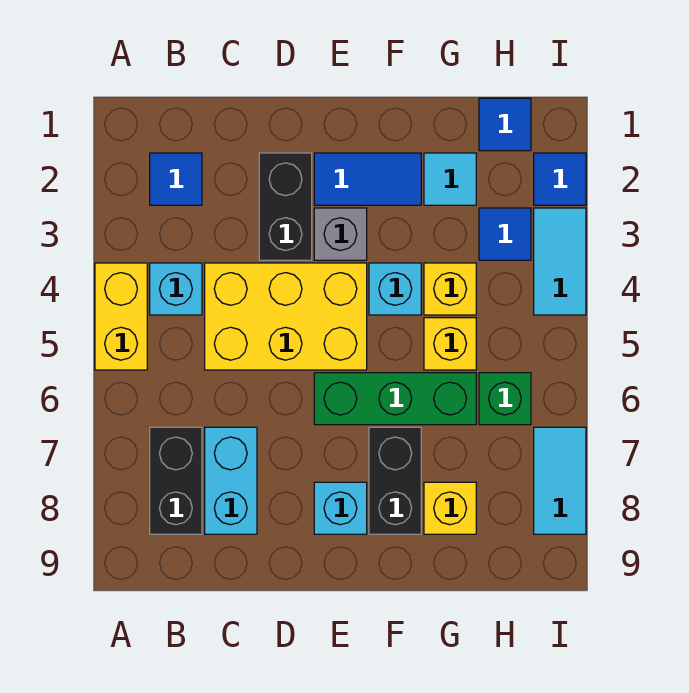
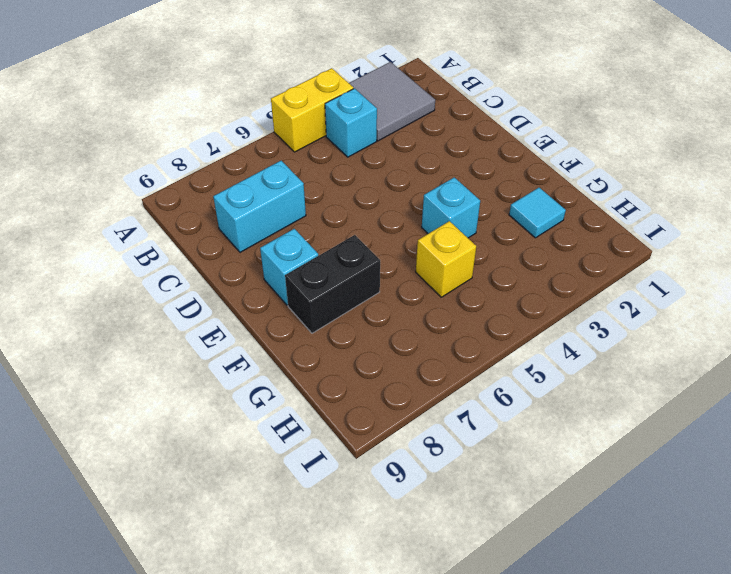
grey 2x2 tile [349,62,435,141] -> blue 1x1 tile [150,153,202,205]
none -> black 1x2 brick [150,427,202,534]
none -> yellow 2x3 brick [205,263,367,370]
none -> black 1x2 brick [259,153,312,260]

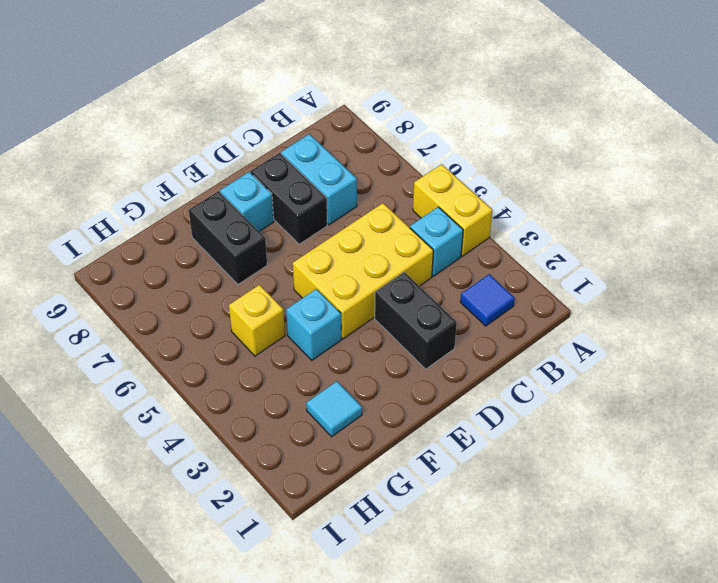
black 1x2 brick [251,153,328,244] -> black 1x2 brick moved to [150,427,202,534]
none -> blue 1x2 tile [314,153,421,205]
none -> grey 1x1 brick [314,208,367,260]
none -> green 1x3 brick [314,373,476,425]

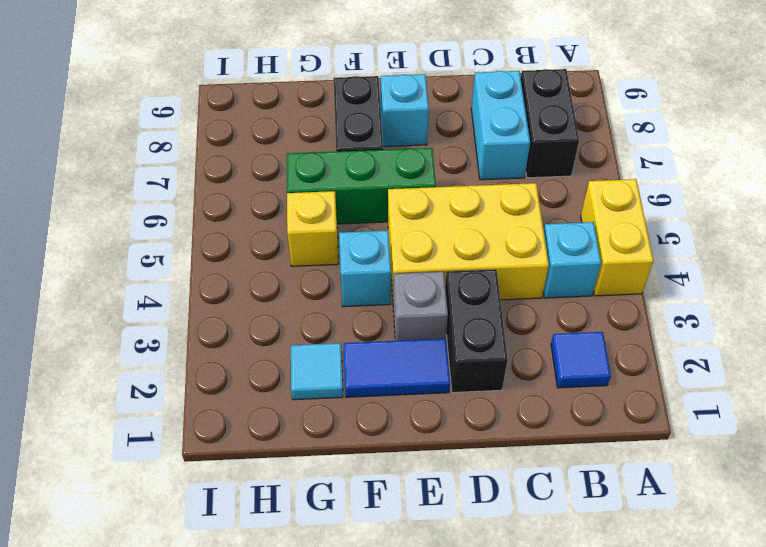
none -> yellow 1x1 brick [424,263,476,315]
none -> yellow 1x1 brick [424,482,476,534]
none -> blue 1x1 tile [479,98,531,151]

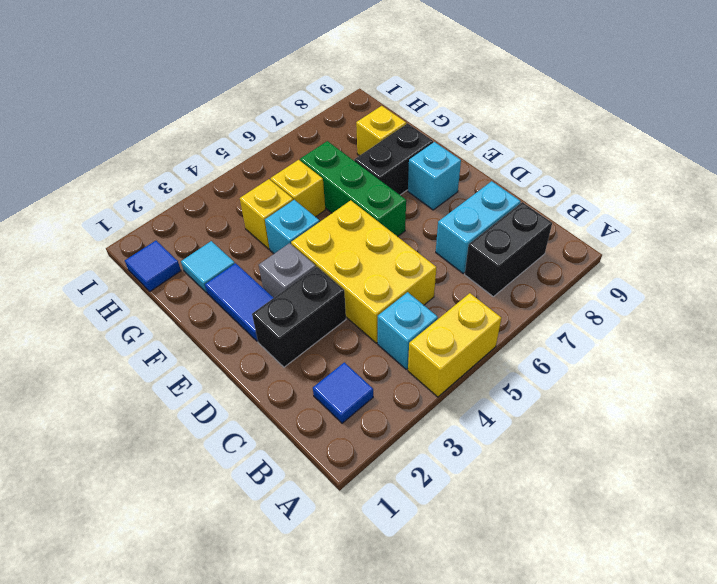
none -> blue 1x1 tile [479,208,531,260]
none -> green 1x1 brick [479,373,531,425]
none -> blue 1x1 tile [534,153,586,205]

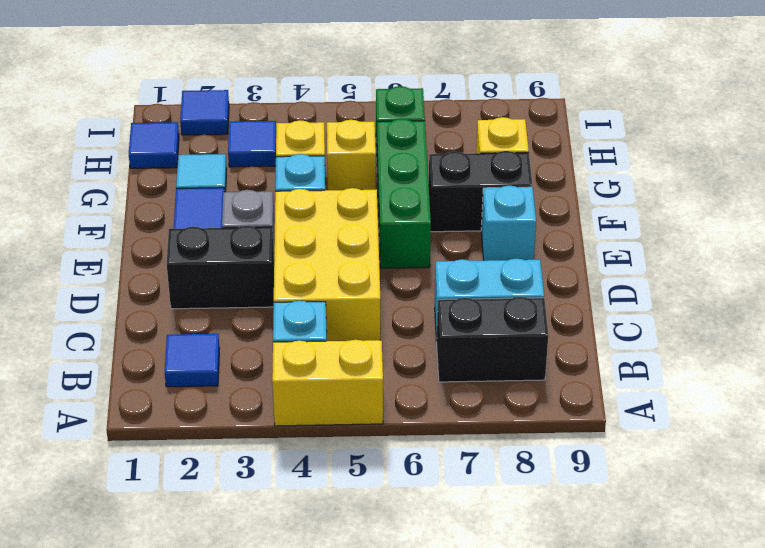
none -> cyan 1x2 tile [534,208,586,315]
none -> cyan 1x2 tile [534,427,586,534]

